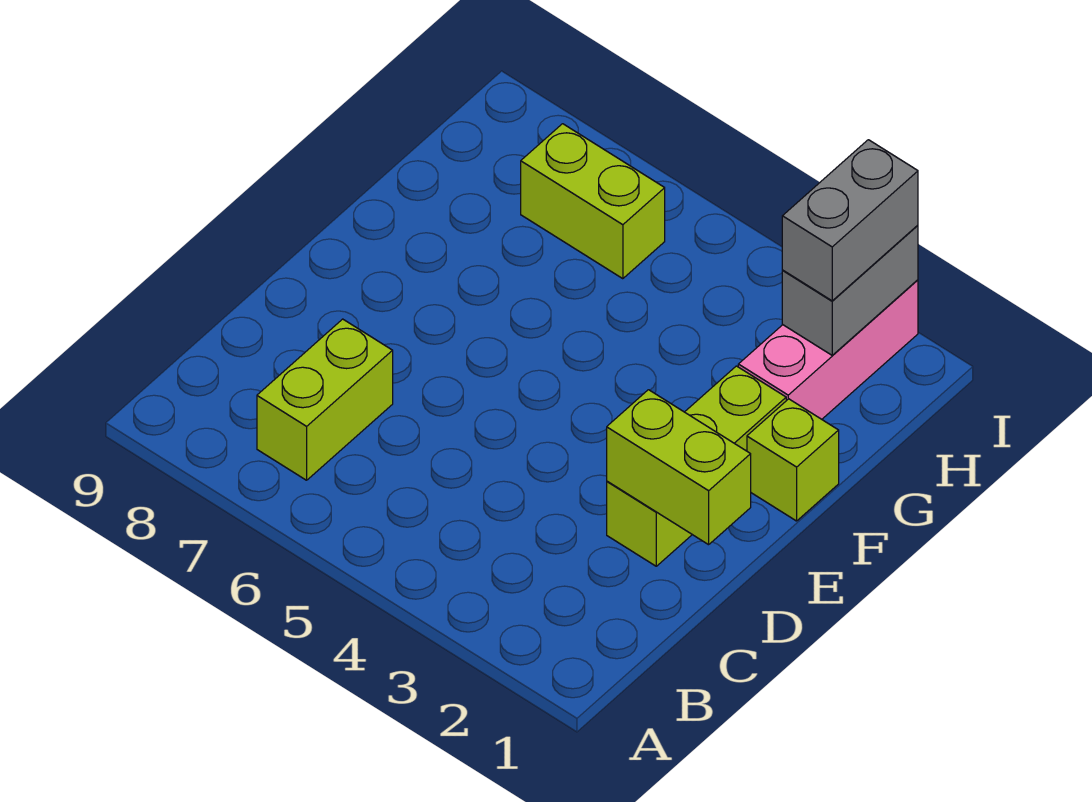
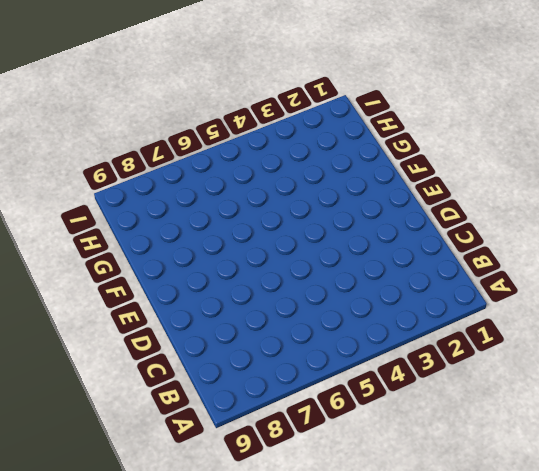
none -> lime 1x2 brick [257,319,393,480]
none -> lime 1x3 brick [607,366,786,566]

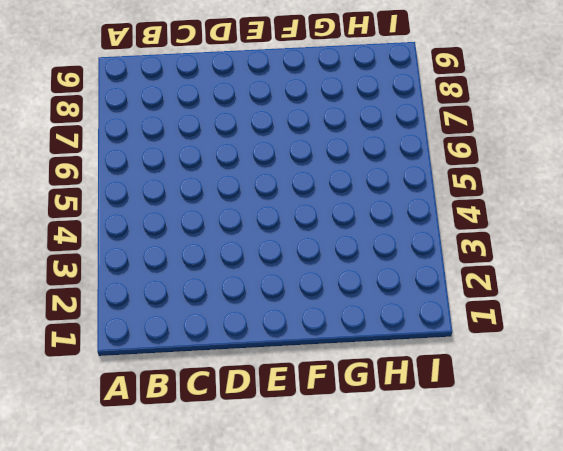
none -> lime 1x2 brick [257,319,393,480]
none -> lime 1x3 brick [607,366,786,566]

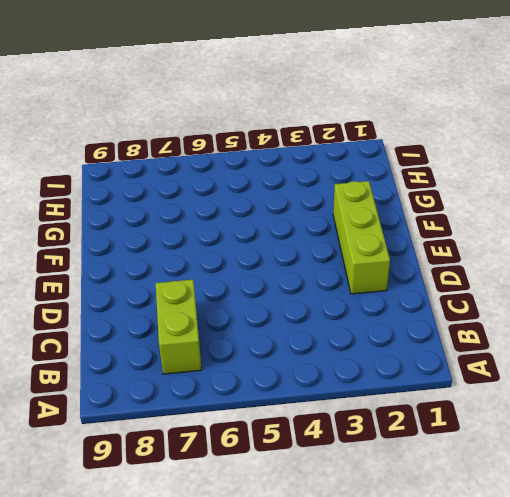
none -> lime 1x1 brick [747,399,839,521]
none -> pink 1x3 brick [738,280,918,419]

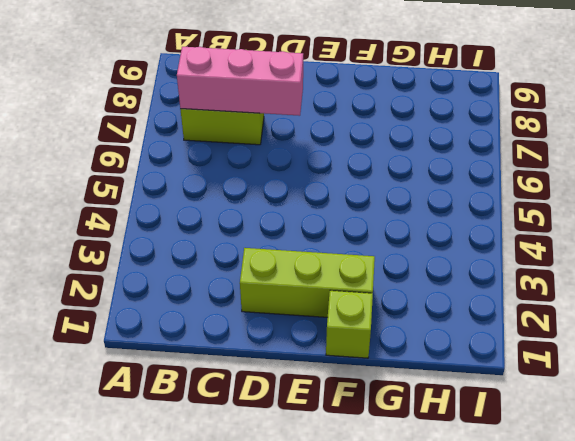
pink 1x3 brick [177,47,303,116] -> pink 1x3 brick moved to [738,280,918,419]
none -> lime 1x2 brick [521,124,665,279]
none -> lime 1x2 brick [607,390,751,545]

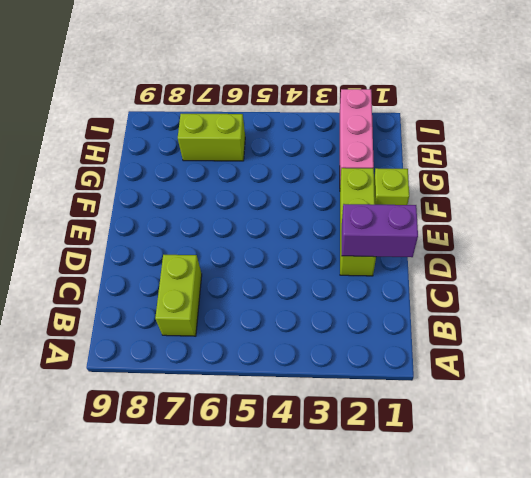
purple 1x2 brick [342,204,418,257] -> lime 1x2 brick [607,390,751,545]
none -> grey 1x2 brick [782,225,918,355]
none -> grey 1x2 brick [782,140,918,301]

